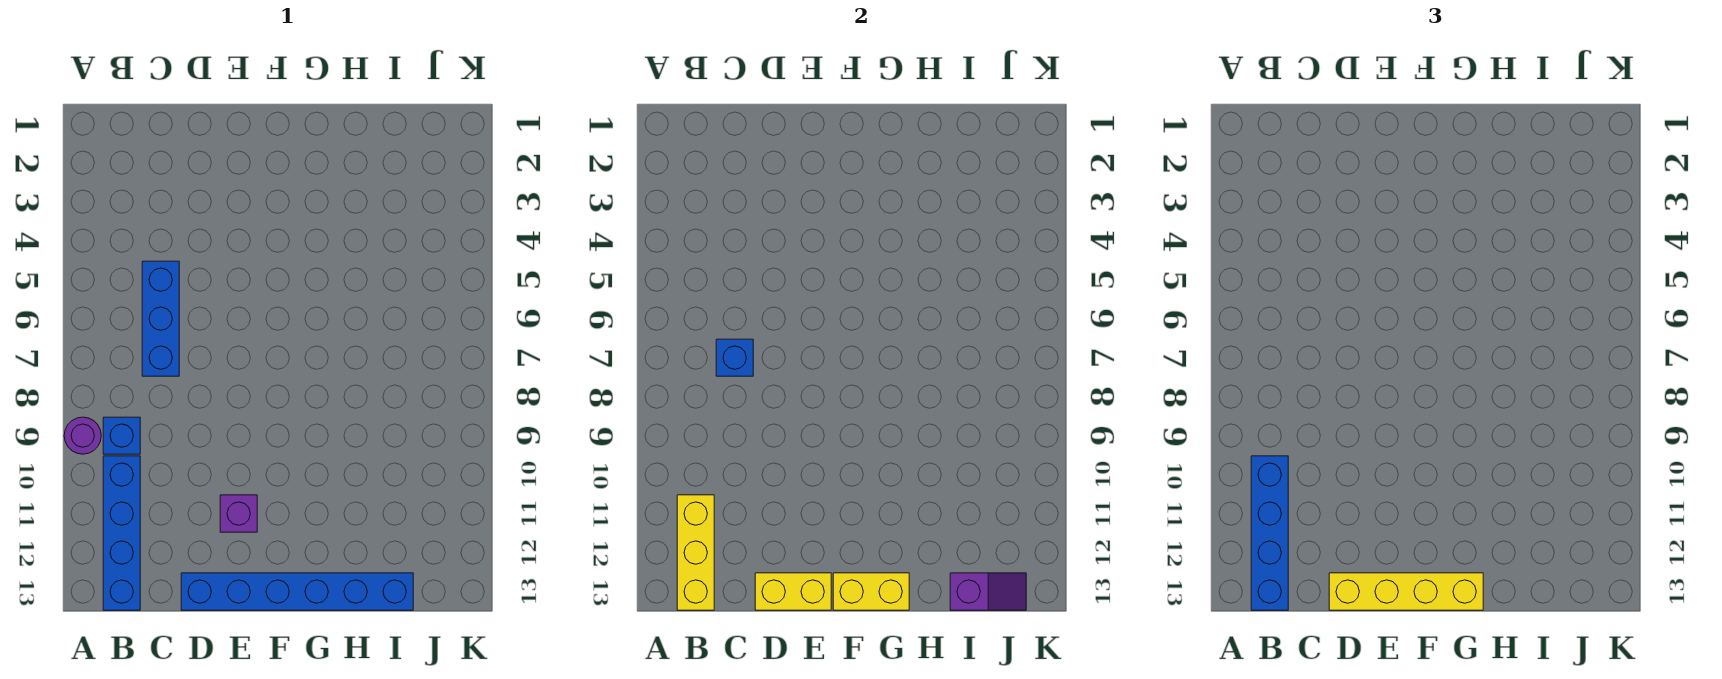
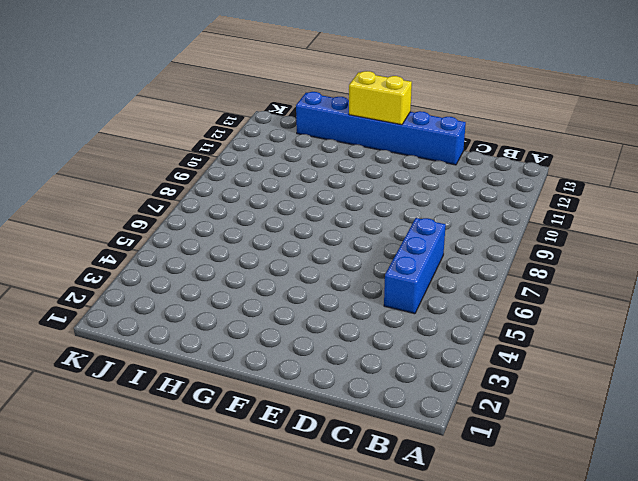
none -> purple 1x1 round brick [64,417,101,454]
none -> blue 1x1 brick [103,417,140,454]
none -> blue 1x4 brick [103,456,140,610]

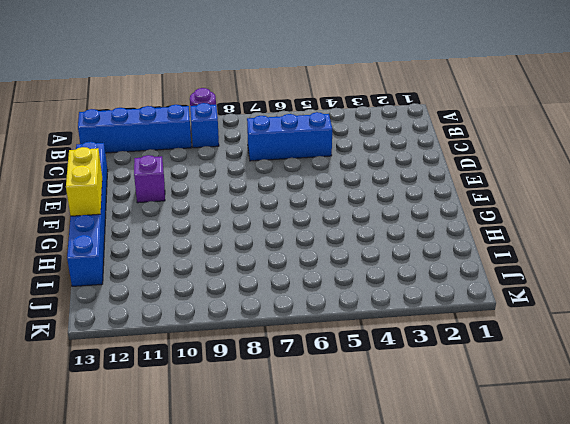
none -> yellow 1x3 brick [677,495,714,610]
none -> blue 1x1 brick [716,339,753,376]
none -> yellow 1x2 brick [755,573,831,610]

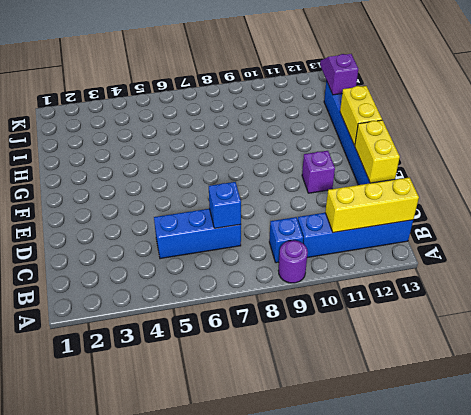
none -> blue 1x4 brick [1251,456,1288,610]
none -> yellow 1x4 brick [1329,573,1483,610]

